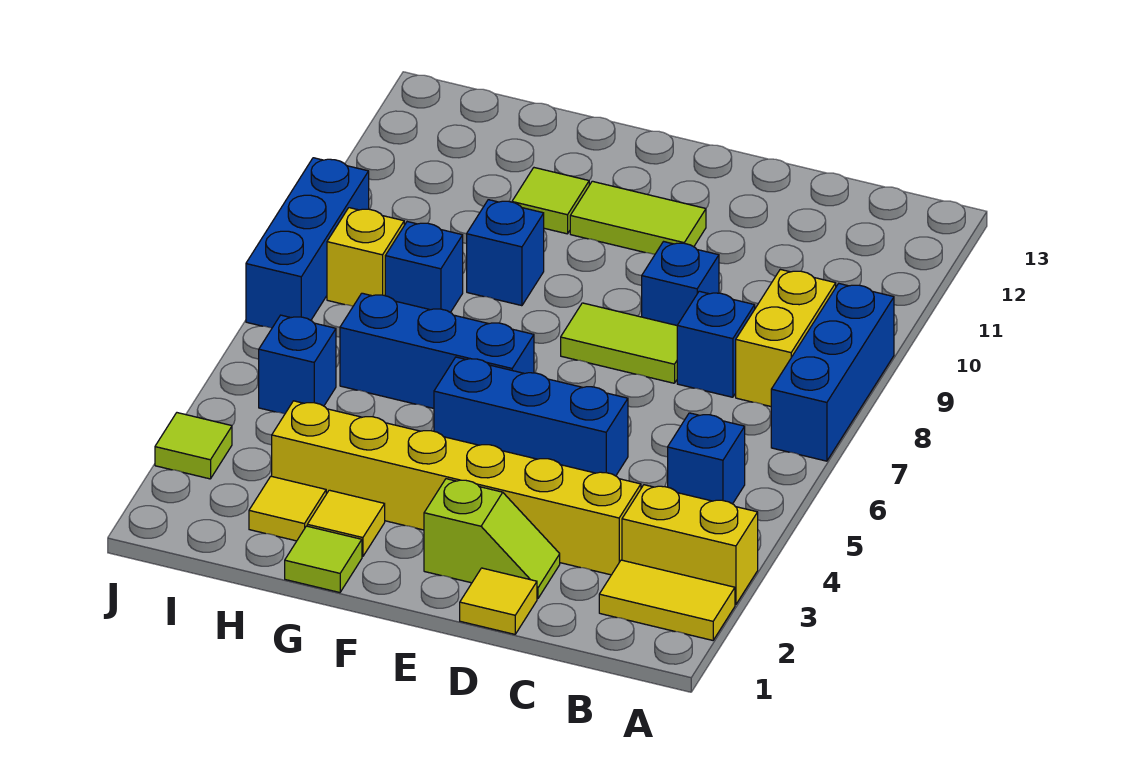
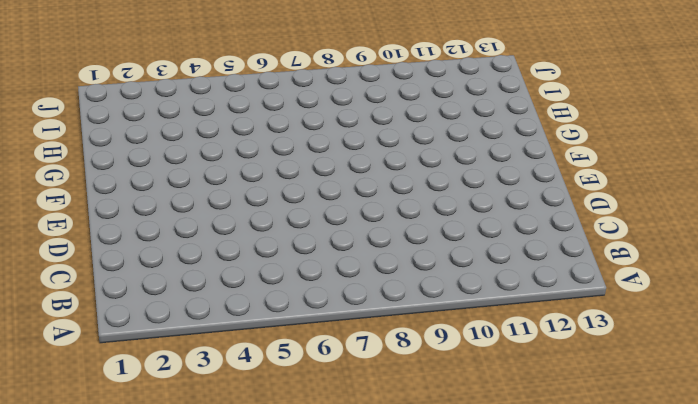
none -> yellow 1x2 tile [599,560,735,640]
none -> yellow 1x2 brick [622,485,758,605]
none -> blue 1x3 brick [771,284,894,461]

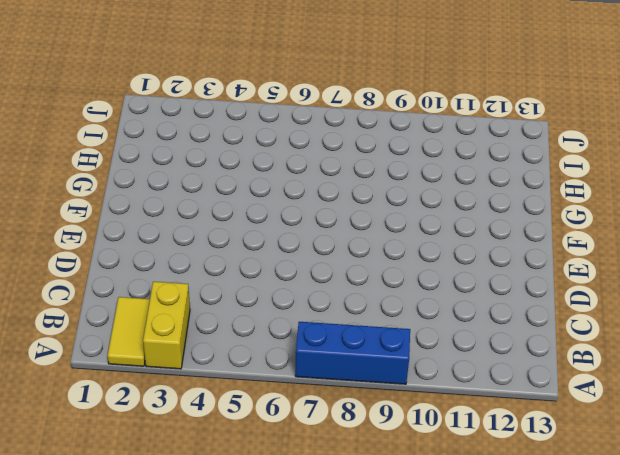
none -> blue 1x1 brick [668,413,745,504]
none -> yellow 1x2 brick [736,269,836,406]
none -> yellow 1x6 brick [272,401,641,575]

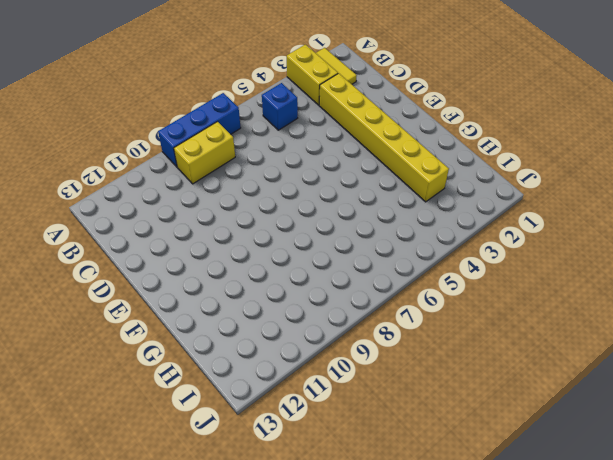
none -> blue 1x1 brick [677,291,755,397]
none -> yellow 1x1 tile [460,568,537,634]
none -> lime 1x2 slope [424,479,560,599]

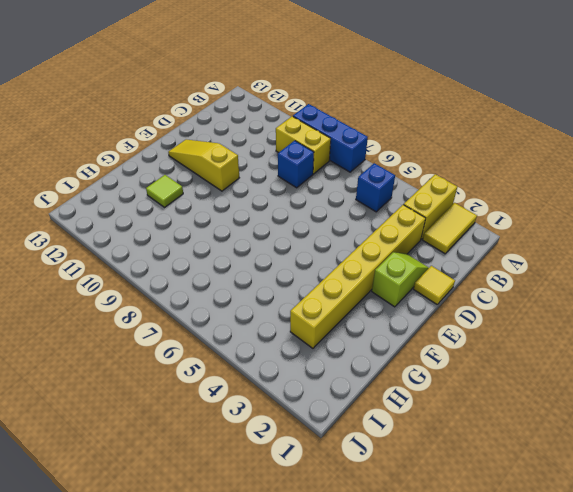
yellow 1x3 slope [168,139,239,191] -> lime 1x2 tile [570,181,706,254]
none -> blue 1x3 brick [434,357,628,476]
none -> lime 1x2 tile [561,303,677,383]
none -> blue 1x1 brick [642,242,719,325]

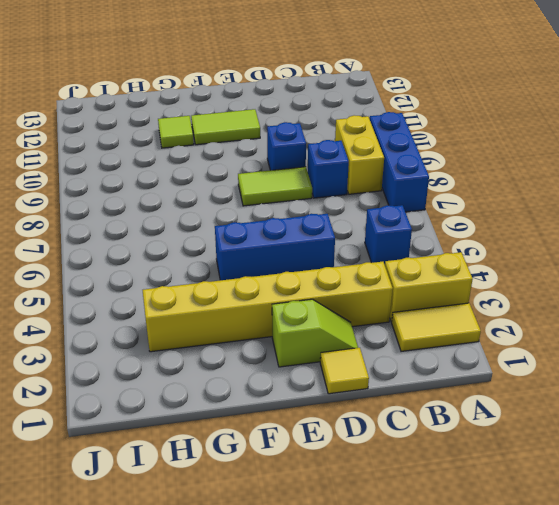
none -> blue 1x3 brick [340,293,534,408]
none -> lime 1x1 tile [285,526,362,593]
none -> yellow 1x1 tile [307,490,385,557]

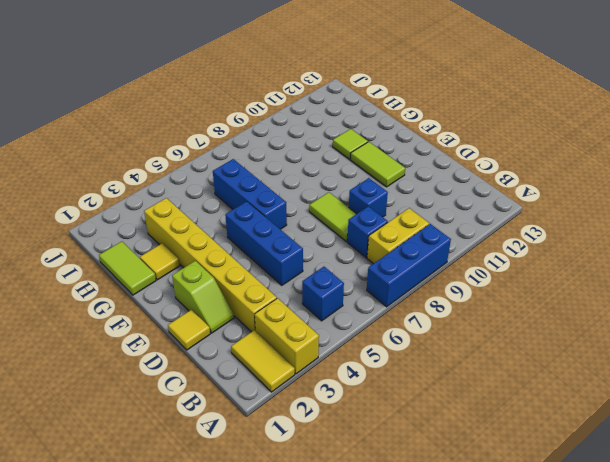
lime 1x2 tile [99,242,156,295] -> lime 1x1 tile [285,526,362,593]
none -> blue 1x1 brick [467,200,544,306]
none -> yellow 1x1 tile [249,476,326,541]
none -> blue 1x1 brick [385,222,463,312]

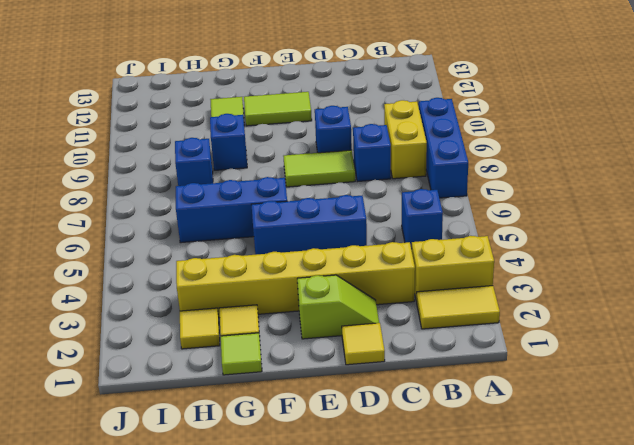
none -> blue 1x1 brick [259,315,336,414]
none -> yellow 1x1 brick [327,208,404,306]
none -> lime 1x1 tile [155,413,232,479]

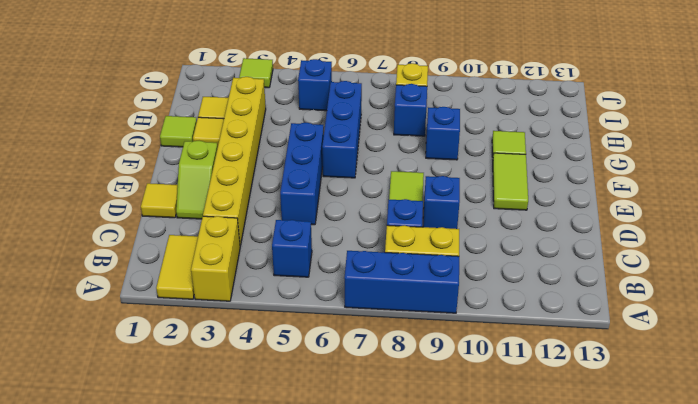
none -> blue 1x3 brick [246,158,369,328]

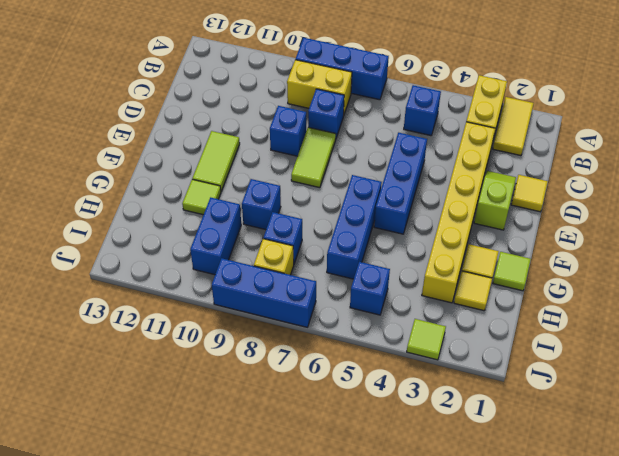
blue 1x2 brick [190,197,241,275] -> none

